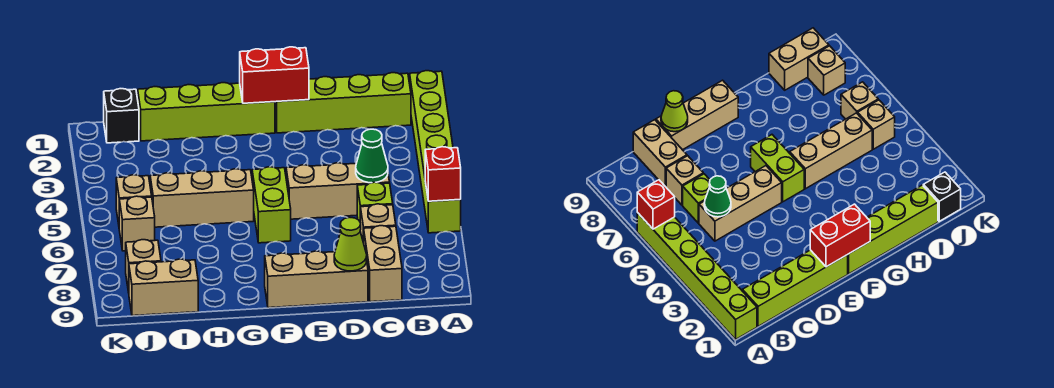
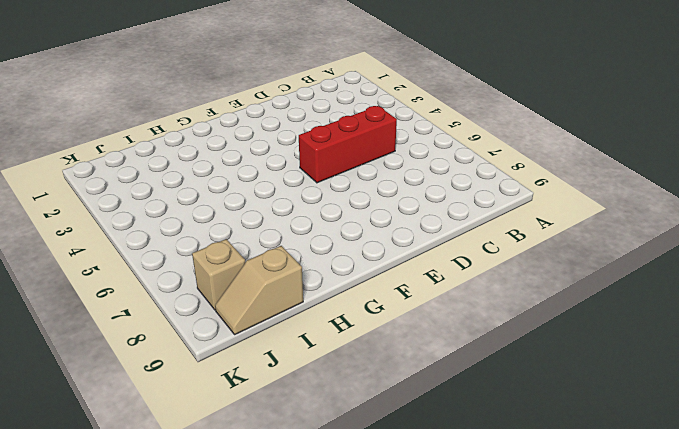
red 1x3 brick [299,106,397,183] -> tan 1x3 brick [286,163,390,219]
tan 1x2 slope [215,246,303,334] -> tan 1x2 brick [129,259,198,316]
none -> lime 1x6 brick [410,71,461,233]
none -> lime 1x4 brick [275,73,411,133]
none -> lime 1x1 brick [357,182,393,221]

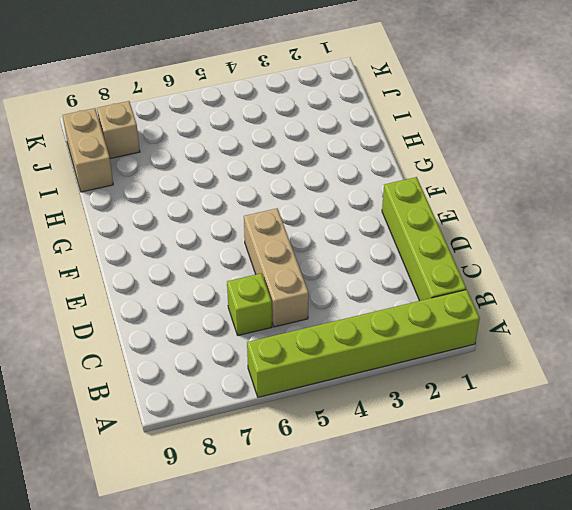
none -> tan 1x1 brick [360,204,396,243]
none -> tan 1x2 brick [364,226,402,302]
none -> tan 1x3 brick [265,251,368,308]

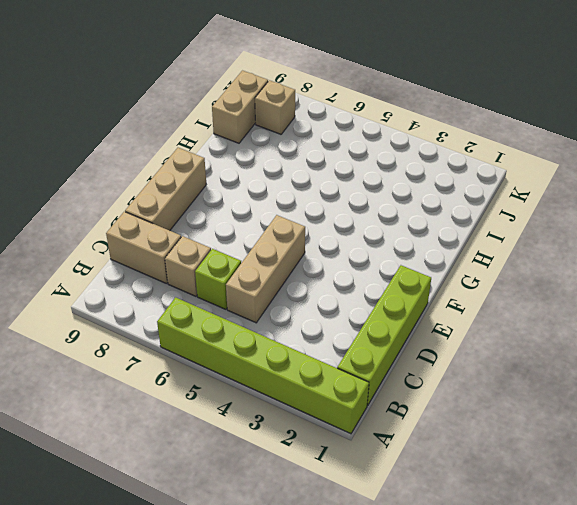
none -> lime 1x4 brick [138,83,275,141]
none -> lime 1x2 brick [252,167,291,243]
none -> tan 1x3 brick [150,169,254,227]

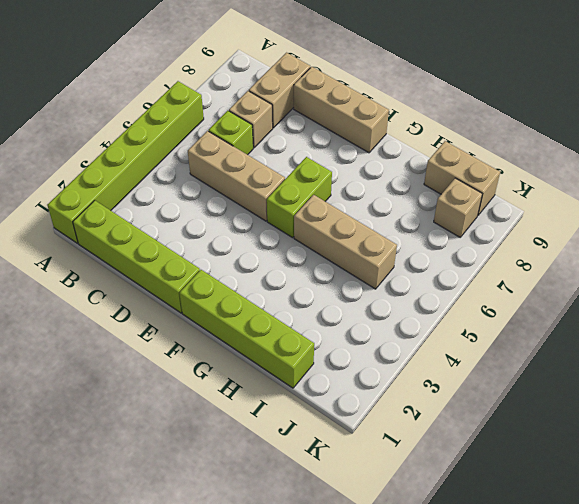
none -> black 1x1 brick [104,89,139,143]
none -> tan 1x1 brick [116,175,152,224]
none -> tan 1x1 brick [119,196,155,251]

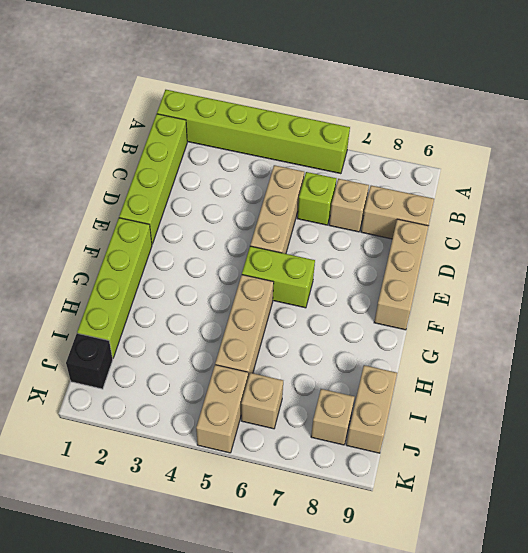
tan 1x2 brick [196,365,248,453] -> tan 1x1 brick [116,175,152,224]
none -> red 1x1 brick [425,147,461,201]
none -> green 1x1 cone [356,129,388,183]
none -> lime 1x1 cone [334,217,367,271]

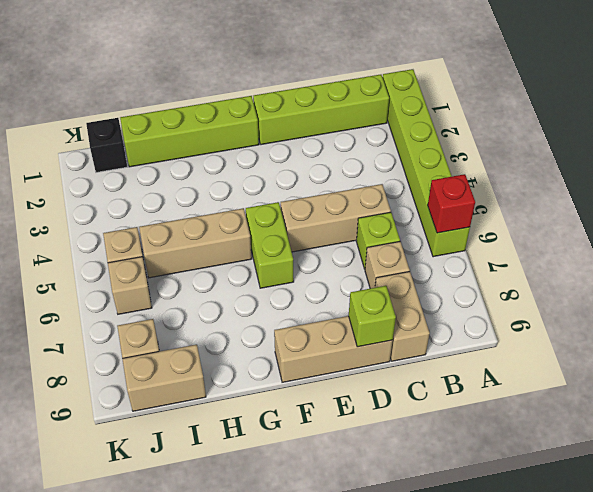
lime 1x1 brick [349,286,396,347] -> lime 1x1 cone [334,217,367,271]
none -> green 1x1 cone [356,129,388,183]
none -> red 1x2 brick [240,47,309,103]

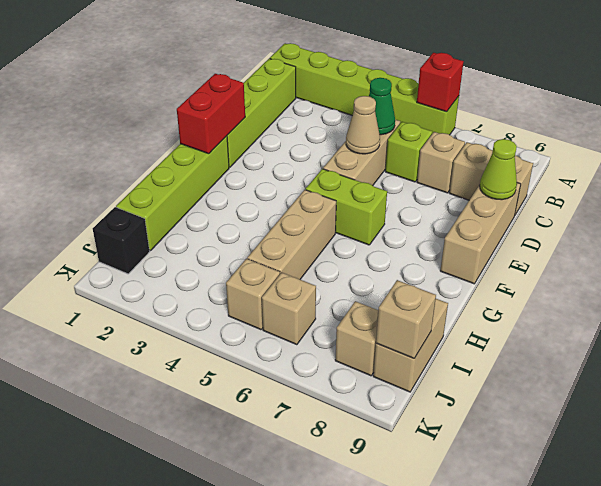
tan 1x1 cone [346,96,380,154] -> none
tan 1x1 brick [376,280,436,358] -> none

